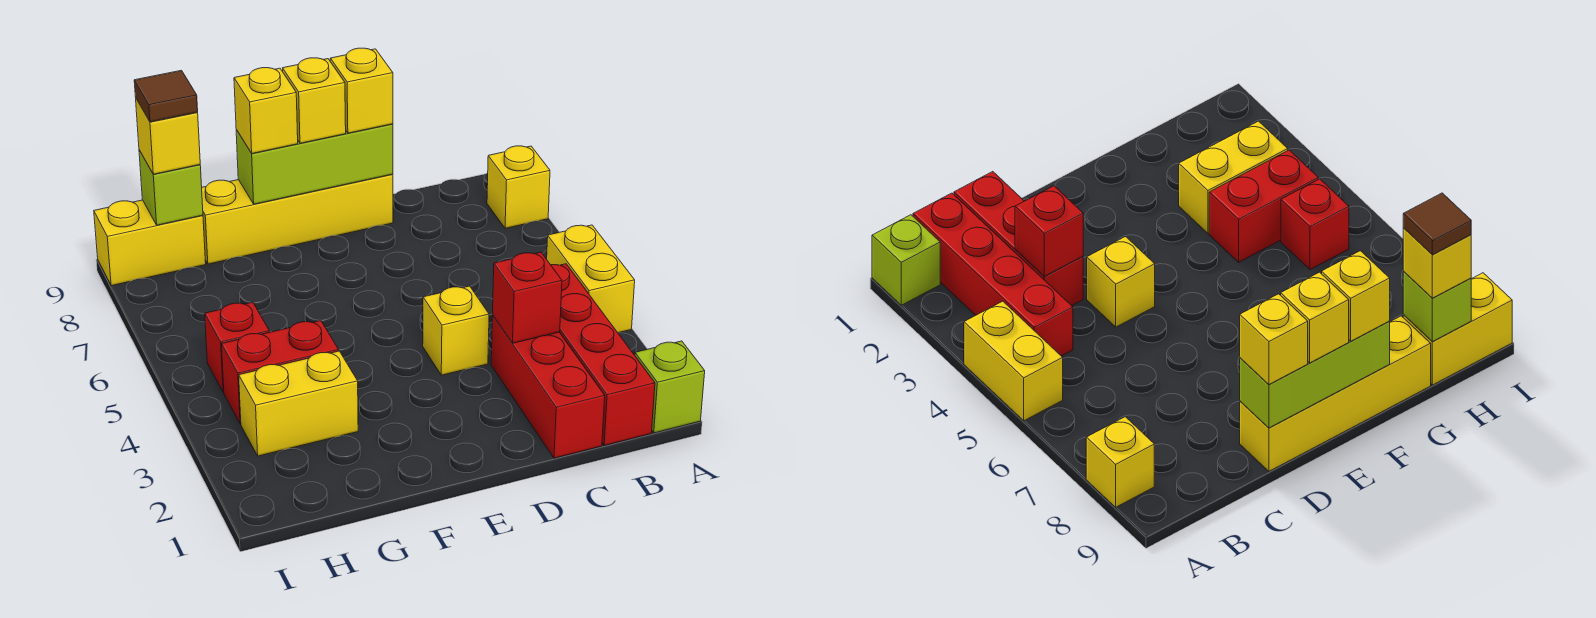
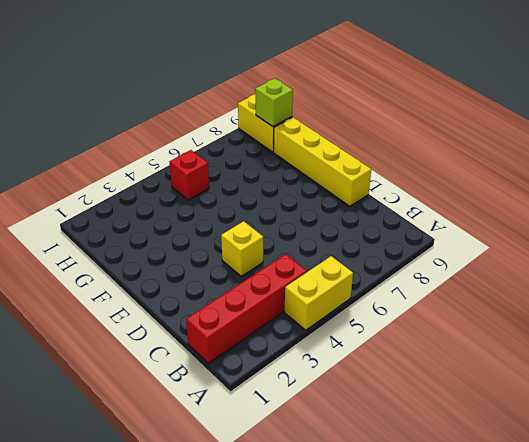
none -> lime 1x1 brick [635,341,705,433]
none -> yellow 1x1 brick [487,146,550,229]
none -> red 1x3 brick [491,316,605,458]

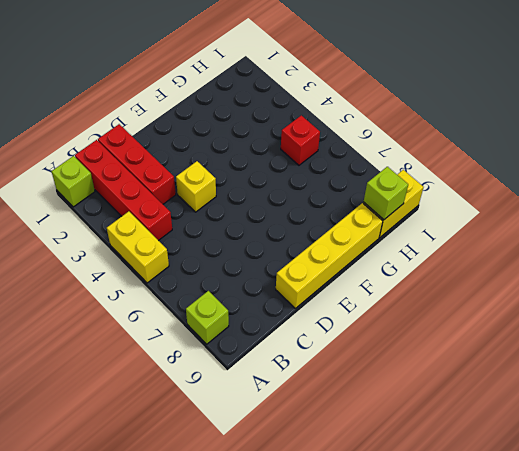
lime 1x1 brick [186,291,229,344] -> yellow 1x1 brick [487,146,550,229]
none -> yellow 1x2 brick [239,351,358,456]
none -> red 1x2 brick [222,320,339,424]
none -> red 1x1 brick [493,252,562,343]

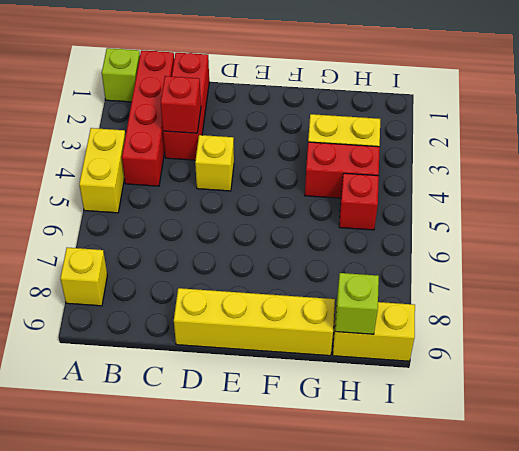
none -> lime 1x3 brick [236,124,393,204]
none -> yellow 1x1 brick [330,48,393,133]
none -> yellow 1x1 brick [283,58,346,143]

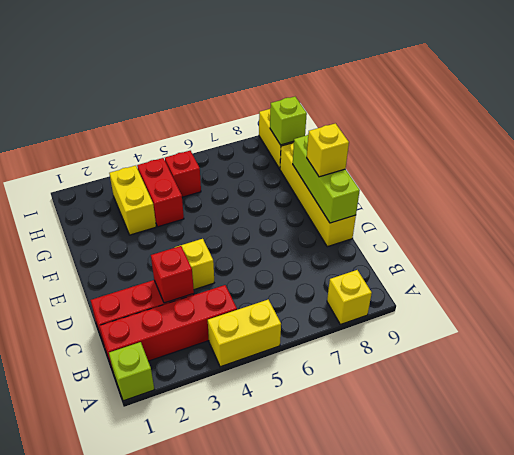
none -> yellow 1x1 brick [330,48,393,133]
none -> yellow 1x1 brick [234,68,298,153]
none -> yellow 1x1 brick [136,99,200,174]

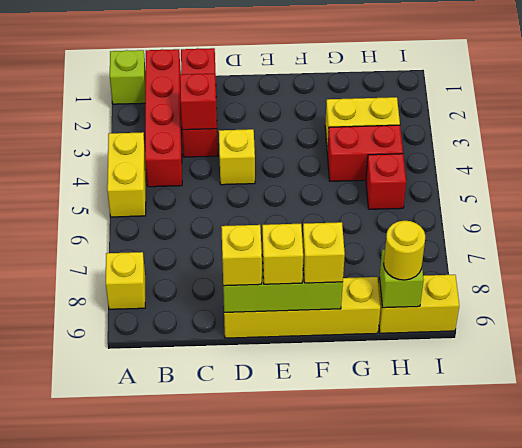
yellow 1x1 round brick [384,221,425,280] -> yellow 1x1 brick [136,99,200,174]
none -> brown 1x1 tile [134,70,198,122]

